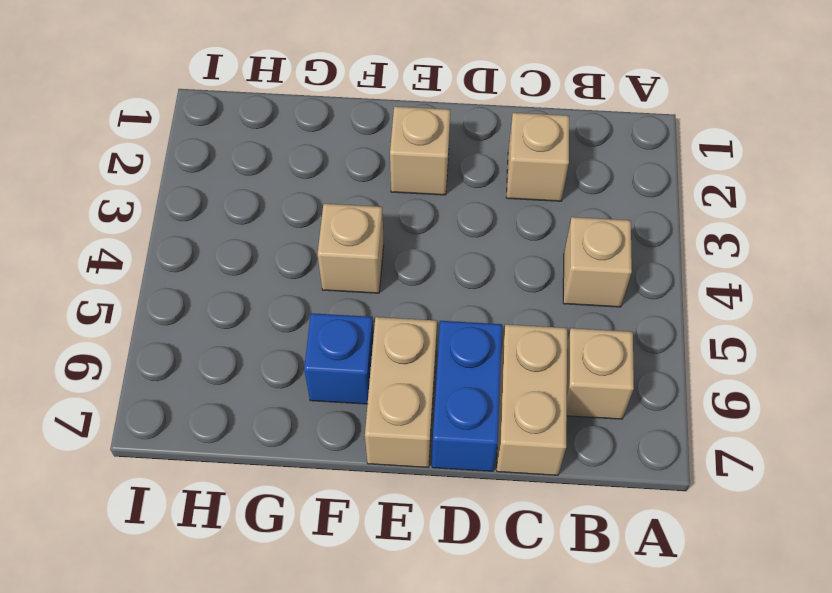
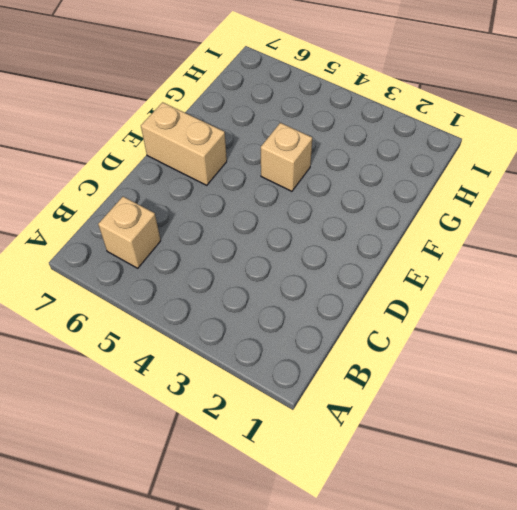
none -> tan 1x1 brick [563,217,632,307]
none -> tan 1x1 brick [506,113,569,201]

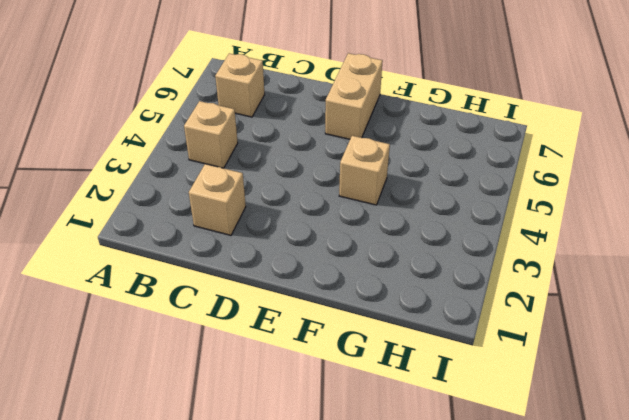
none -> tan 1x2 brick [497,324,567,475]
none -> blue 1x2 brick [432,321,502,471]

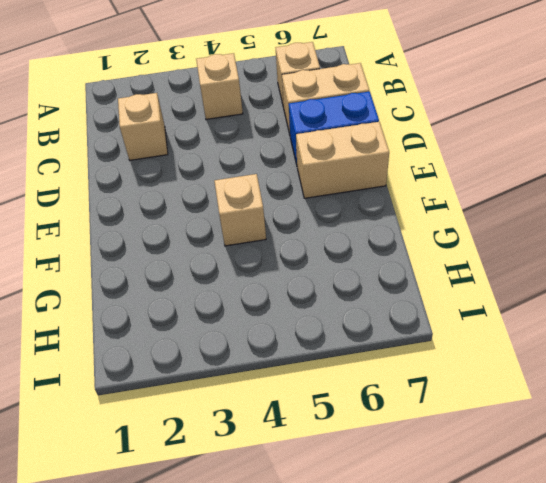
none -> tan 1x1 brick [390,106,450,195]
none -> blue 1x1 brick [304,313,374,404]

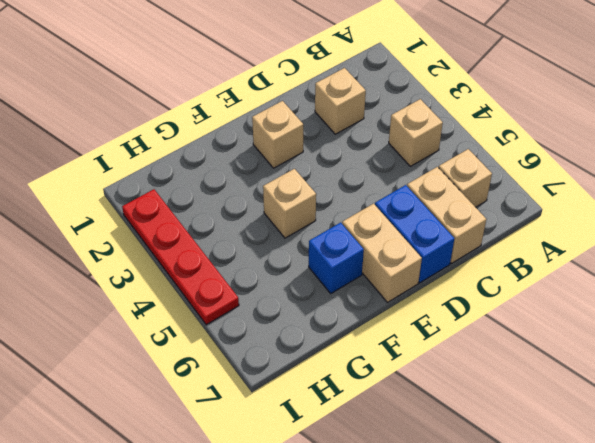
red 1x4 plate [122,189,239,325] -> none

